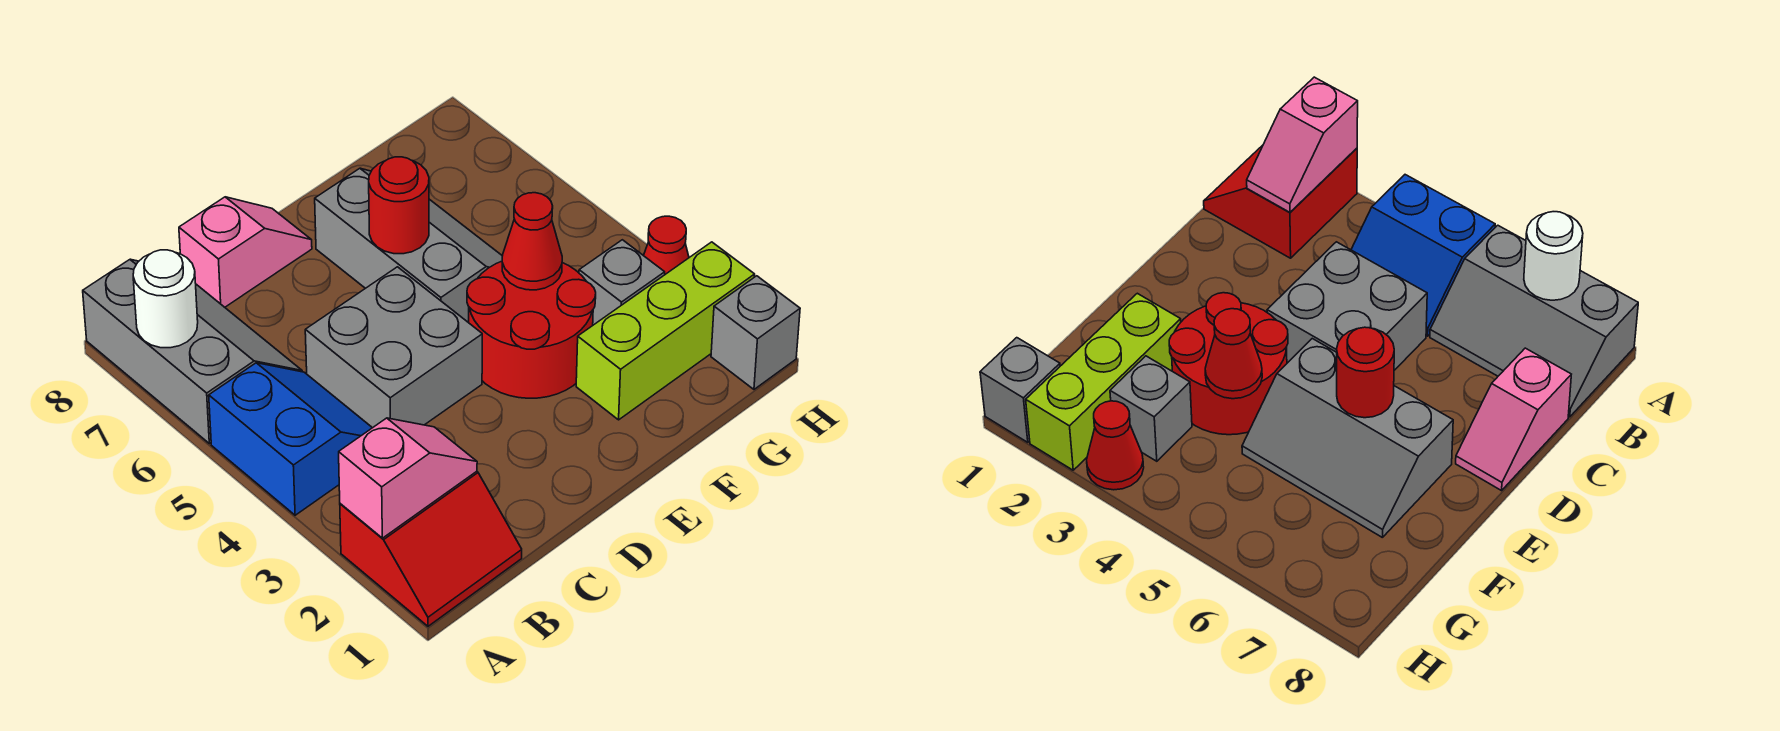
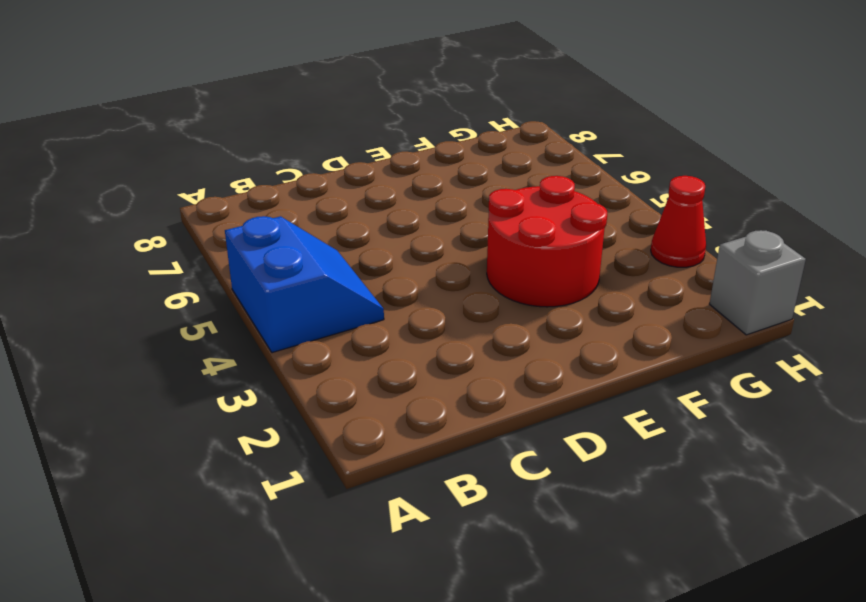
none -> red 2x2 slope [340,471,522,626]
none -> grey 2x3 slope [83,259,302,444]
none -> grey 2x2 brick [305,267,482,428]

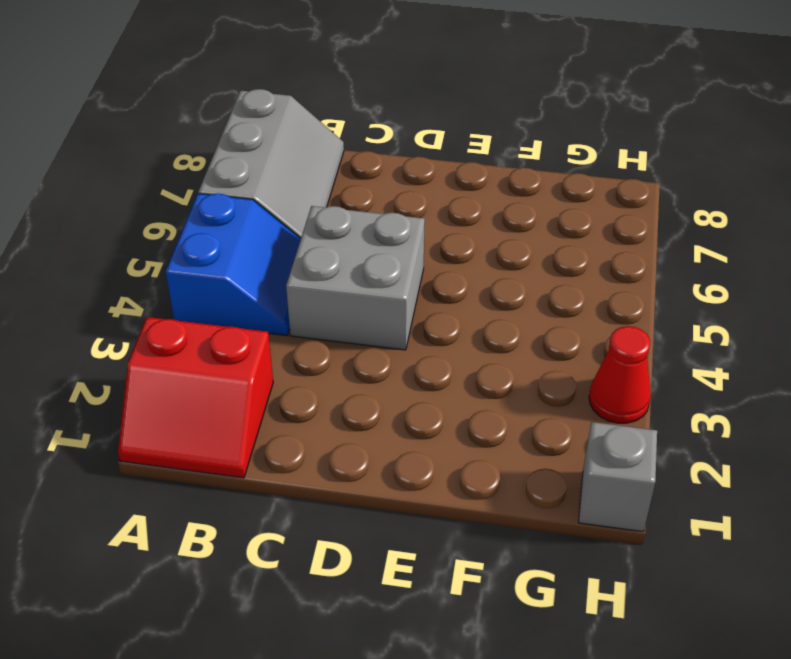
none -> pink 1x2 slope [179,197,312,307]
none -> red 2x2 round brick [467,261,596,398]
none -> grey 2x3 slope [315,168,502,323]

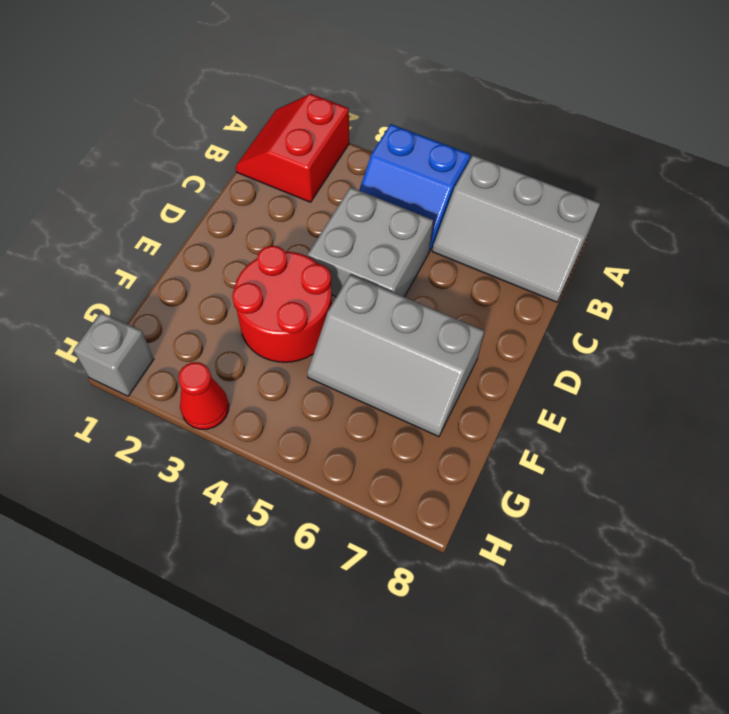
none -> pink 1x2 slope [179,197,312,307]
none -> lime 1x3 brick [576,242,755,420]
none -> grey 1x1 brick [579,240,665,325]

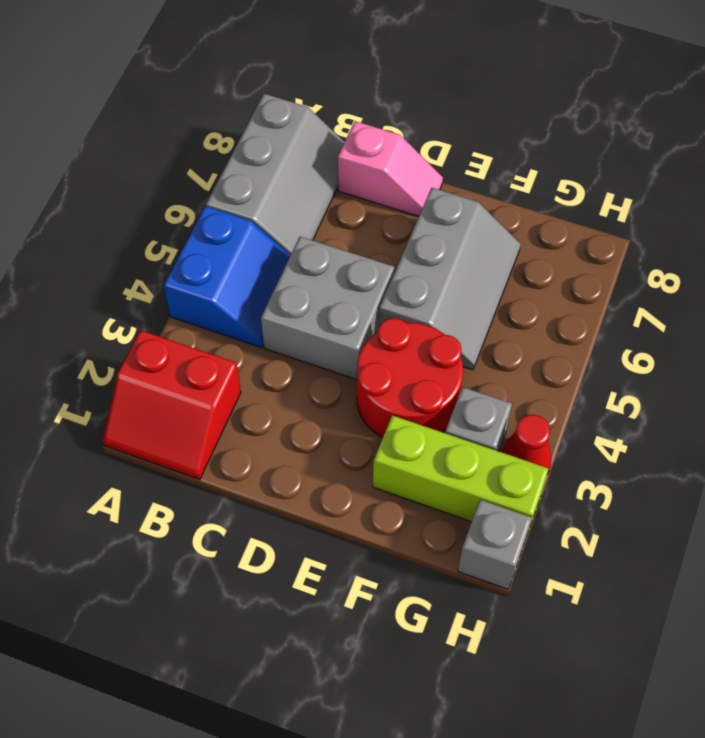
none -> pink 1x2 slope [339,418,477,538]
none -> white 1x1 round brick [133,250,198,348]
none -> red 1x1 round brick [369,157,429,254]

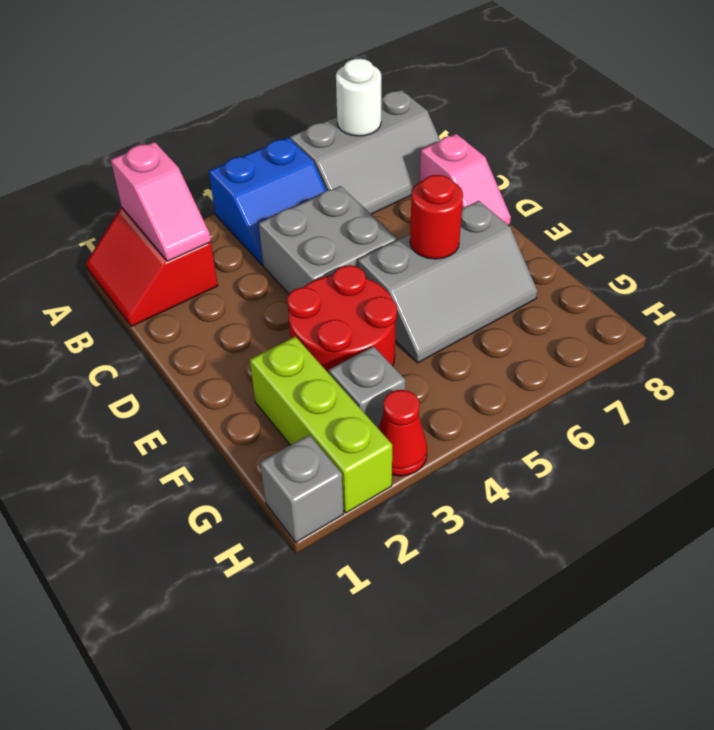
none -> red 1x1 cone [502,193,562,290]

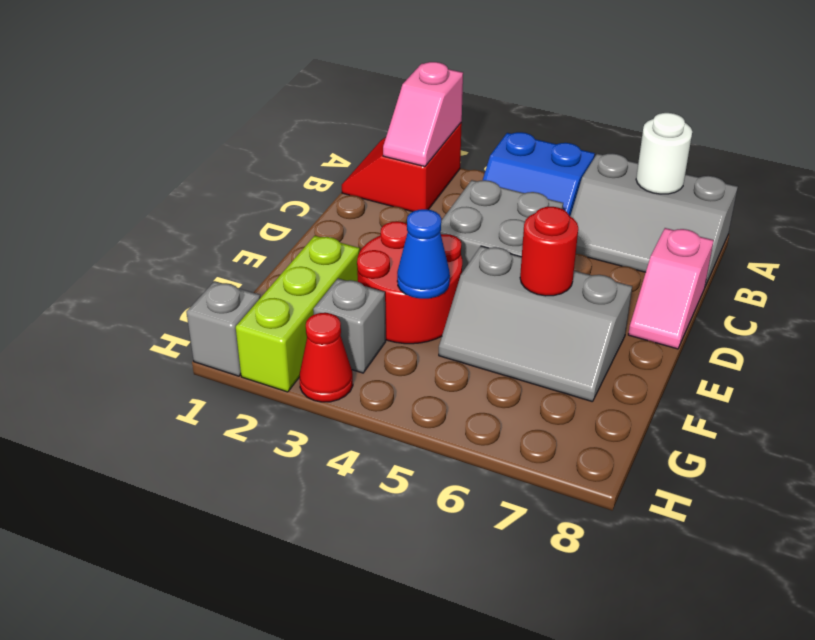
blue 1x1 cone [397,209,450,299] -> red 1x1 cone [502,193,562,290]

